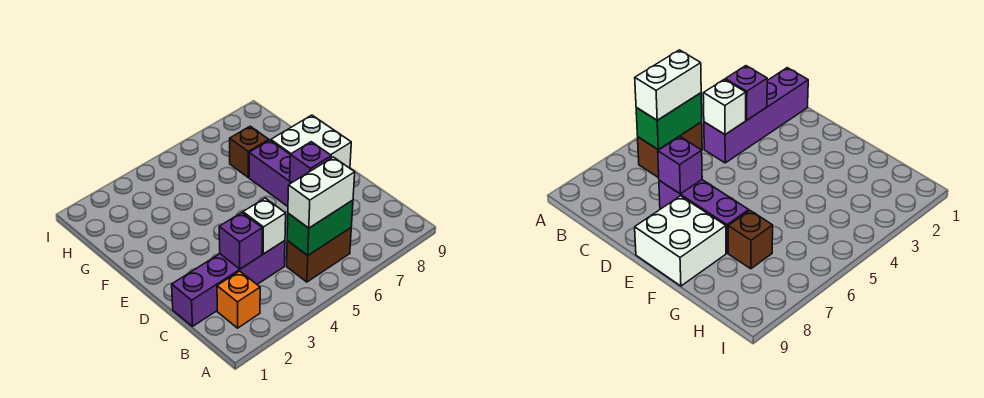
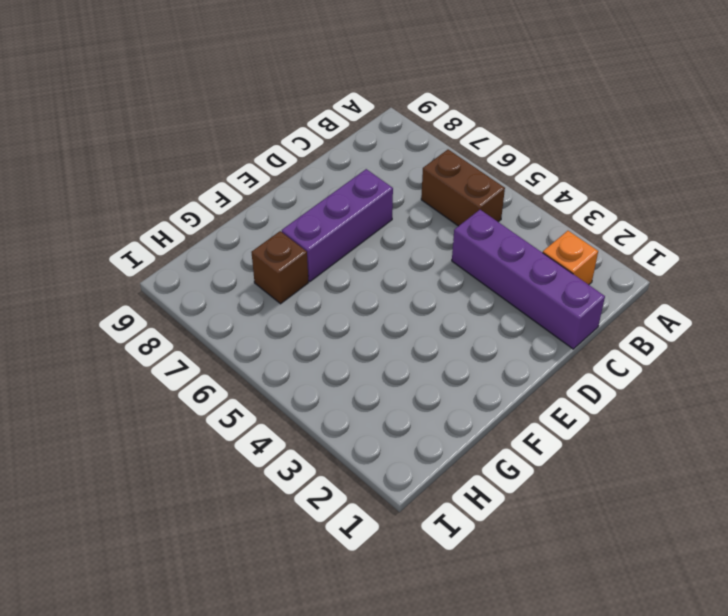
none -> white 2x2 brick [271,115,351,168]
none -> green 1x2 brick [287,200,353,256]

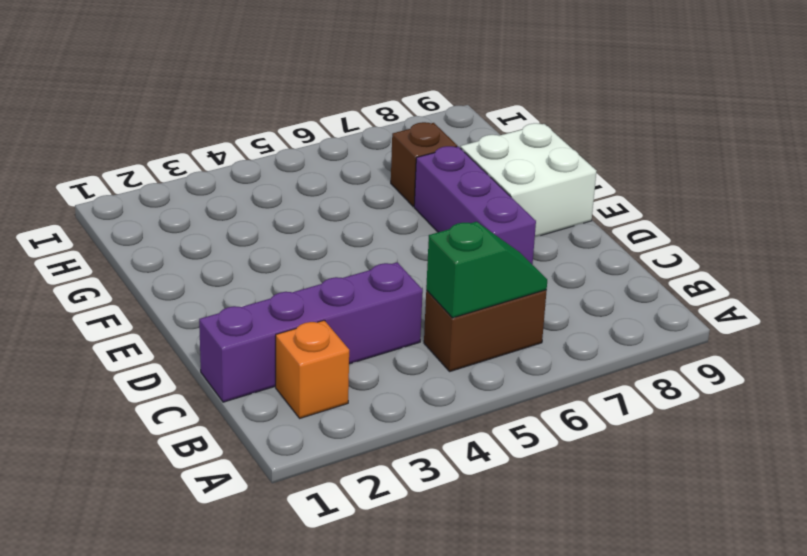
green 1x2 slope [426,222,547,318] -> green 1x2 brick [287,200,353,256]
none -> purple 1x1 brick [219,213,262,269]
none -> white 1x1 brick [243,198,286,254]

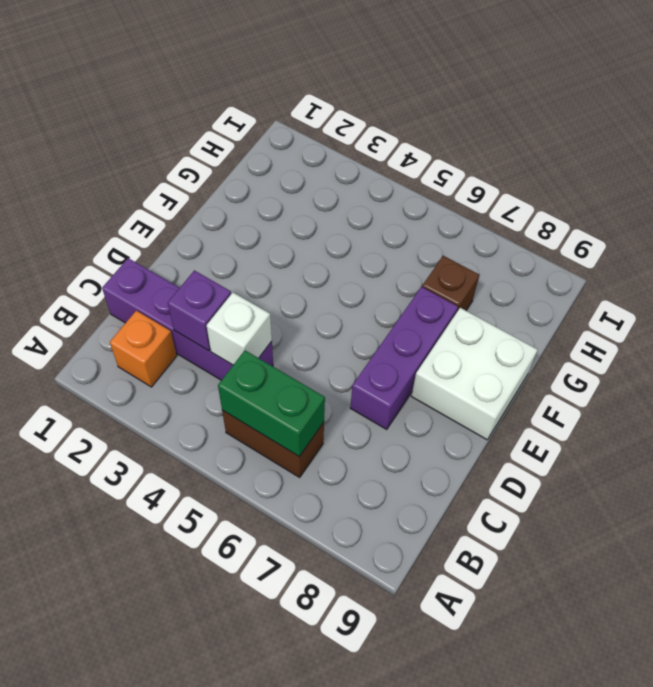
none -> purple 1x1 brick [290,142,331,183]
none -> white 1x2 brick [288,157,355,228]

